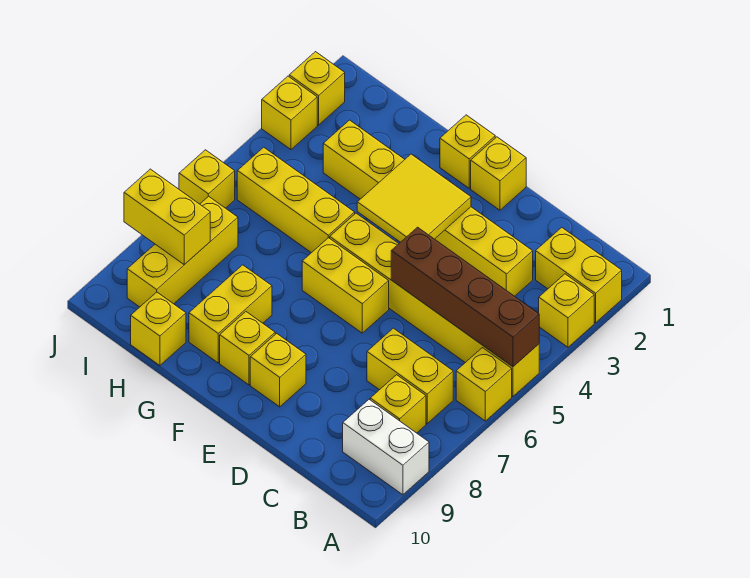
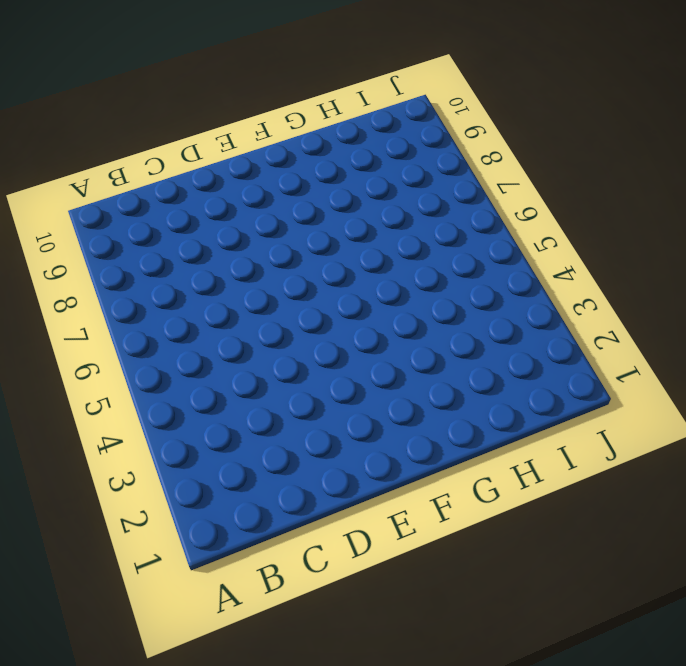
none -> yellow 1x2 brick [536,227,622,323]
none -> yellow 1x1 brick [539,274,594,347]
none -> yellow 1x6 brick [330,213,539,396]

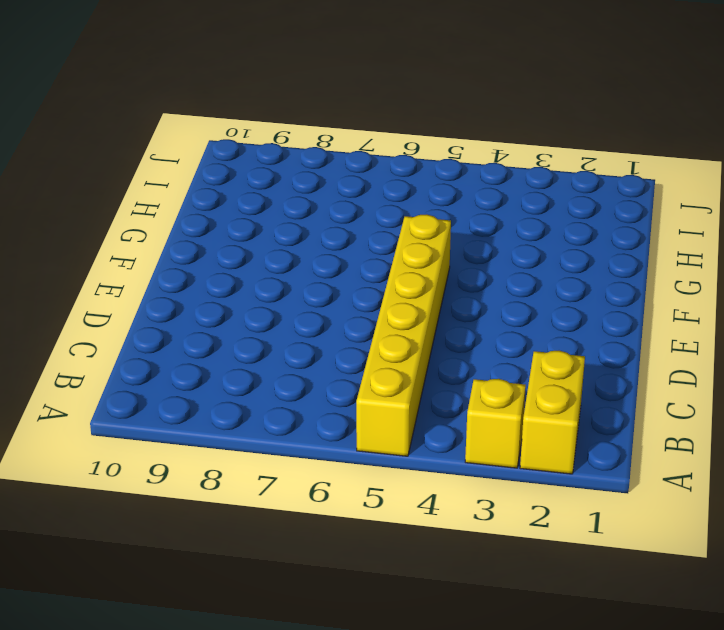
none -> yellow 1x1 brick [456,348,512,421]
none -> white 1x2 brick [343,400,429,495]
none -> yellow 1x2 brick [367,328,453,424]

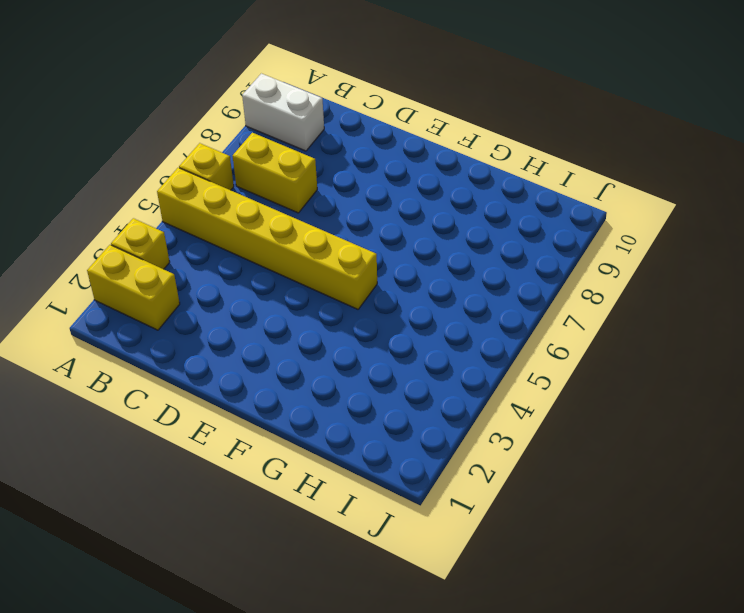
none -> yellow 1x1 brick [370,375,426,433]
none -> yellow 1x6 brick [323,120,533,296]
none -> yellow 1x1 brick [471,137,526,210]

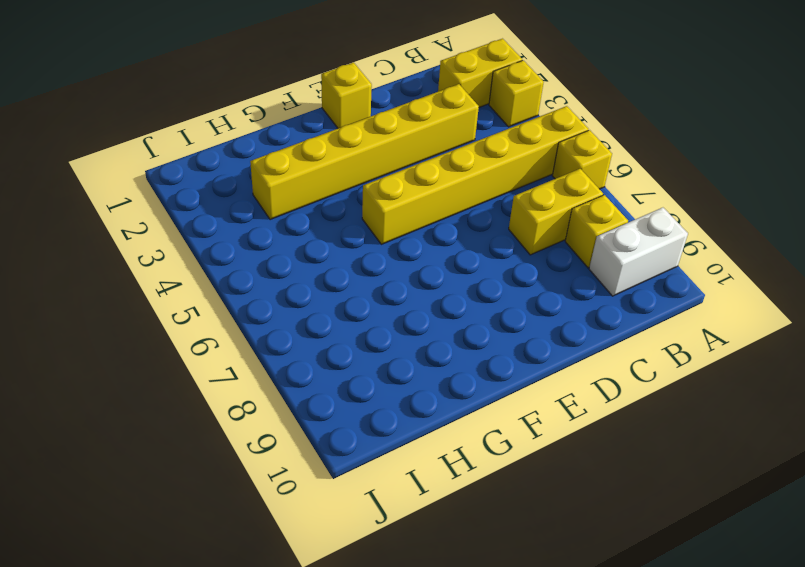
none -> yellow 1x2 brick [302,238,389,333]
none -> yellow 1x1 brick [250,333,306,407]
none -> yellow 1x1 brick [440,115,495,188]

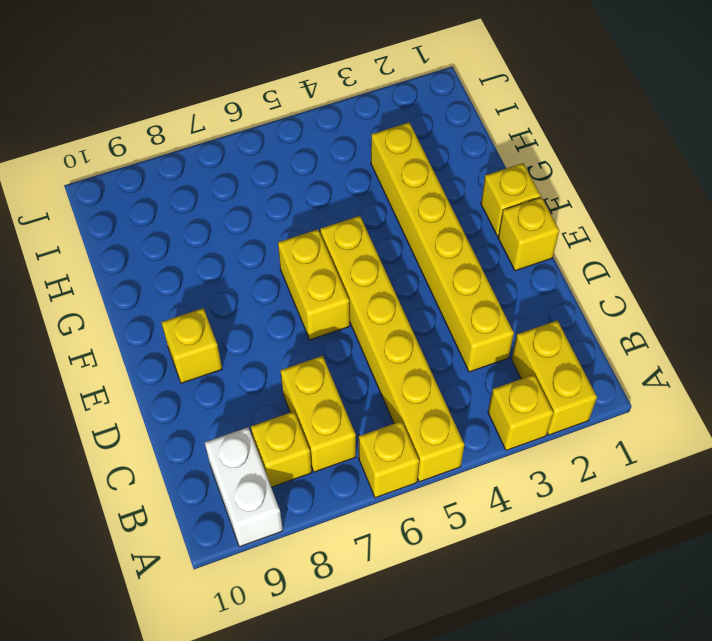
none -> yellow 1x1 brick [220,312,275,385]
none -> yellow 1x3 brick [237,147,355,253]
none -> yellow 1x2 brick [189,265,272,363]

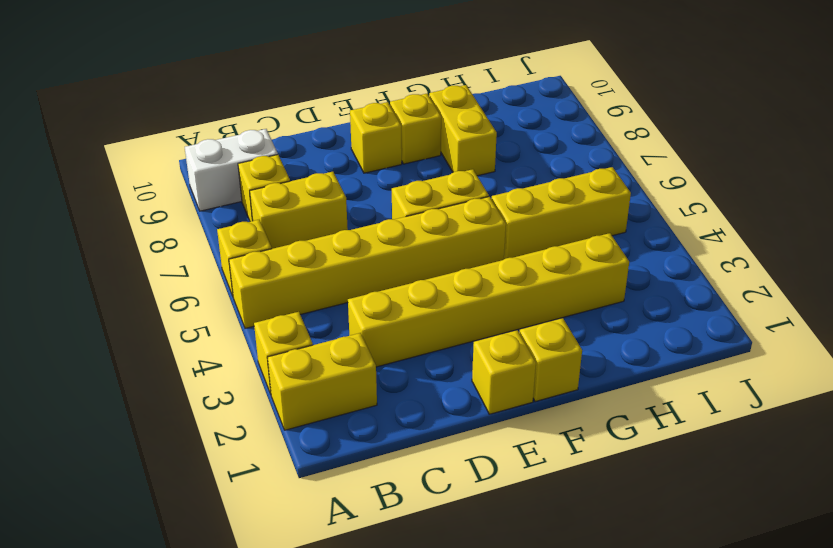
none -> yellow 1x1 brick [131,292,186,365]
none -> yellow 1x3 brick [127,196,238,307]
none -> yellow 1x1 brick [289,52,345,125]

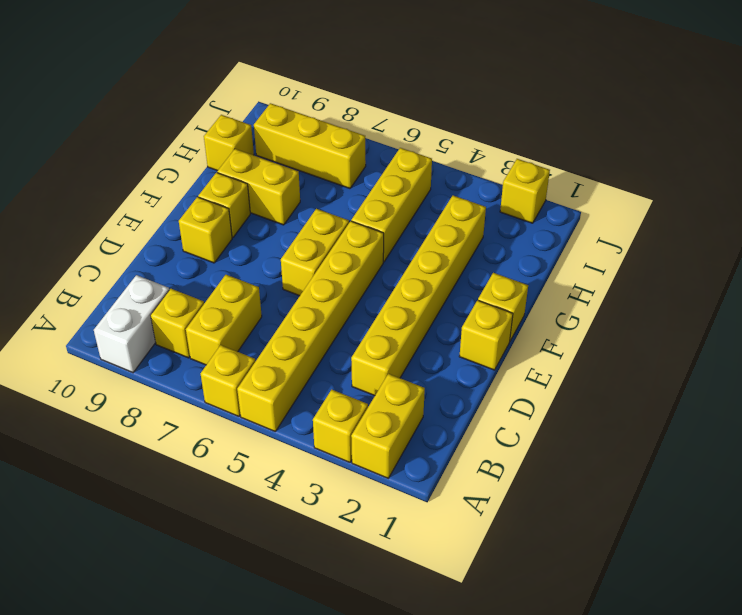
none -> yellow 1x1 brick [262,76,317,149]
none -> yellow 1x1 brick [179,150,235,208]
none -> brown 1x4 brick [391,227,539,367]

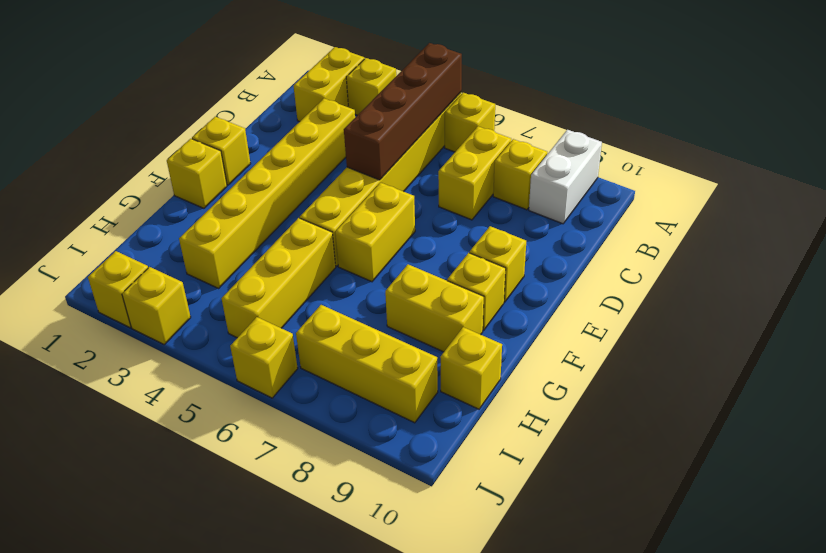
none -> yellow 2x2 tile [357,154,471,242]
none -> yellow 1x2 brick [124,169,210,265]

